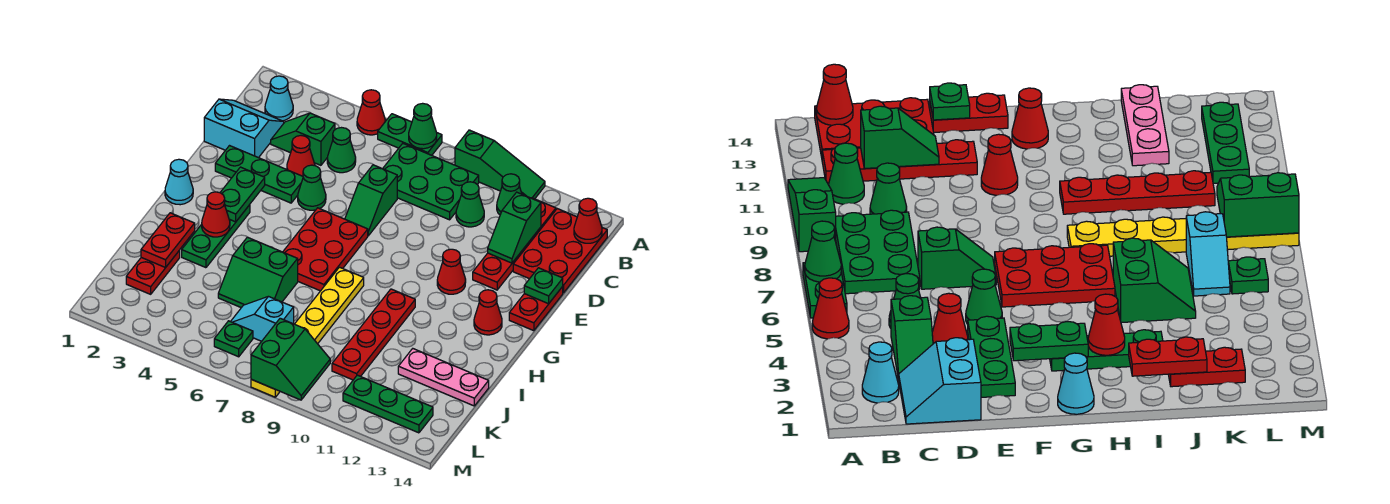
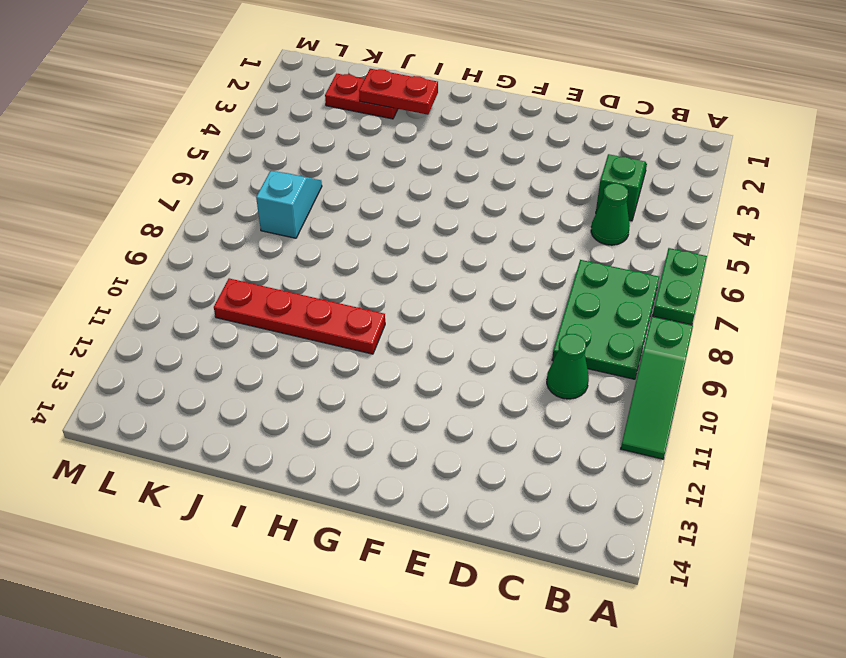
none -> red 1x1 cone [357,90,385,135]
none -> cyan 1x1 cone [265,76,293,121]
none -> green 1x1 cone [497,174,522,215]
none -> red 1x4 plate [473,198,556,290]

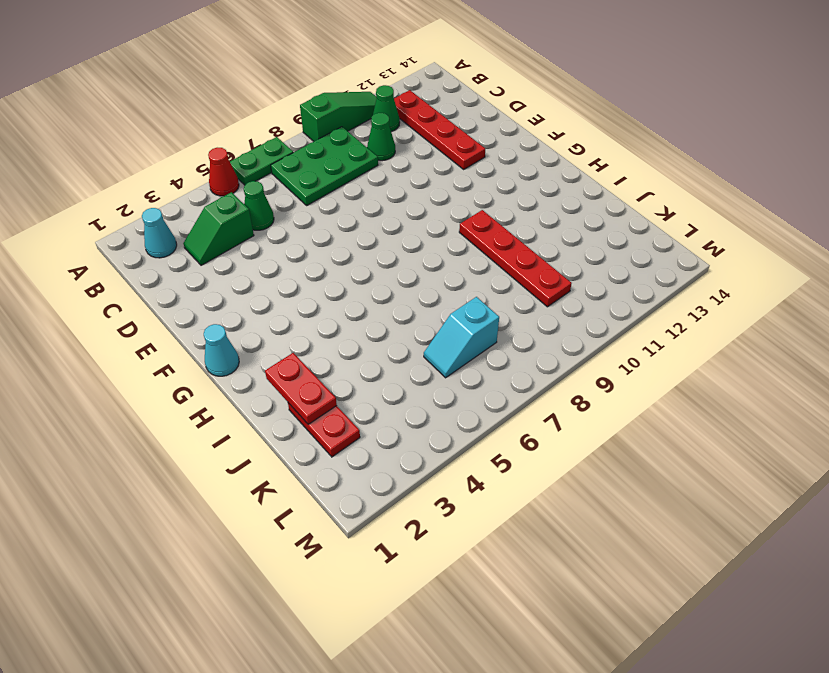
none -> red 2x3 plate [513,209,607,293]
none -> cyan 2x2 slope [204,99,284,158]
none -> red 1x1 cone [287,136,315,176]
none -> green 1x2 slope [345,165,397,236]

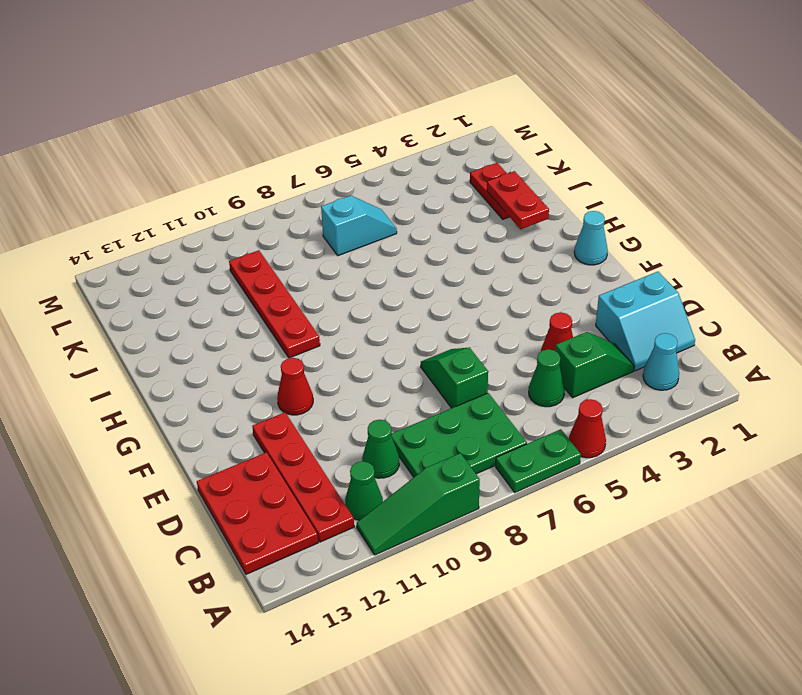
none -> green 1x3 plate [215,146,303,203]
none -> green 1x1 cone [298,165,326,210]
none -> red 1x2 plate [509,287,563,331]
none -> red 2x3 plate [283,208,368,291]

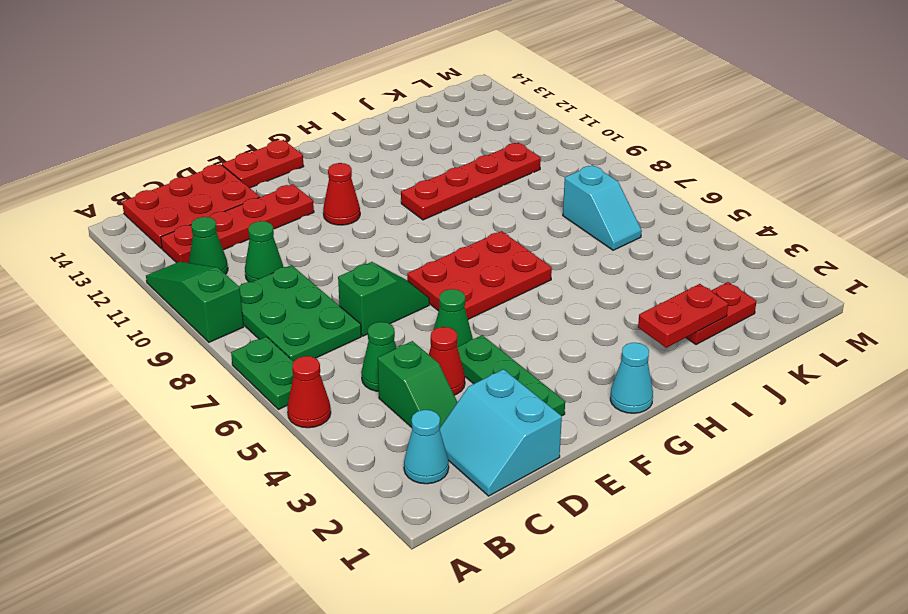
none -> green 1x3 plate [182,205,250,268]
none -> red 1x1 cone [474,290,502,335]
none -> yellow 1x6 plate [251,267,364,397]
none -> green 2x2 slope [218,237,298,308]

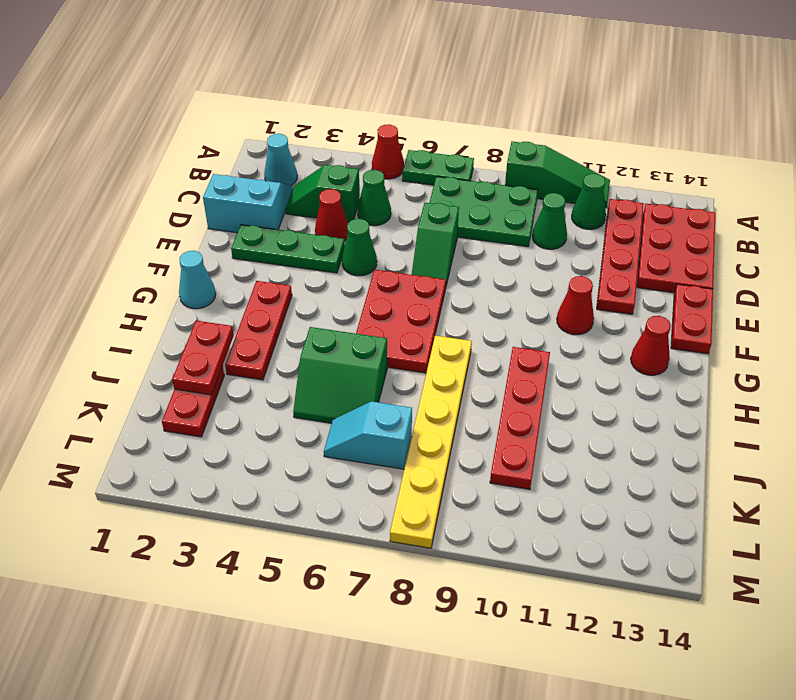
red 1x3 plate [225,281,292,380] -> green 1x3 plate [182,205,250,268]
none -> pink 1x3 plate [398,349,489,406]
none -> green 1x1 plate [214,321,253,357]
none -> green 1x3 plate [343,375,433,433]
none -> green 1x1 cone [409,103,437,149]

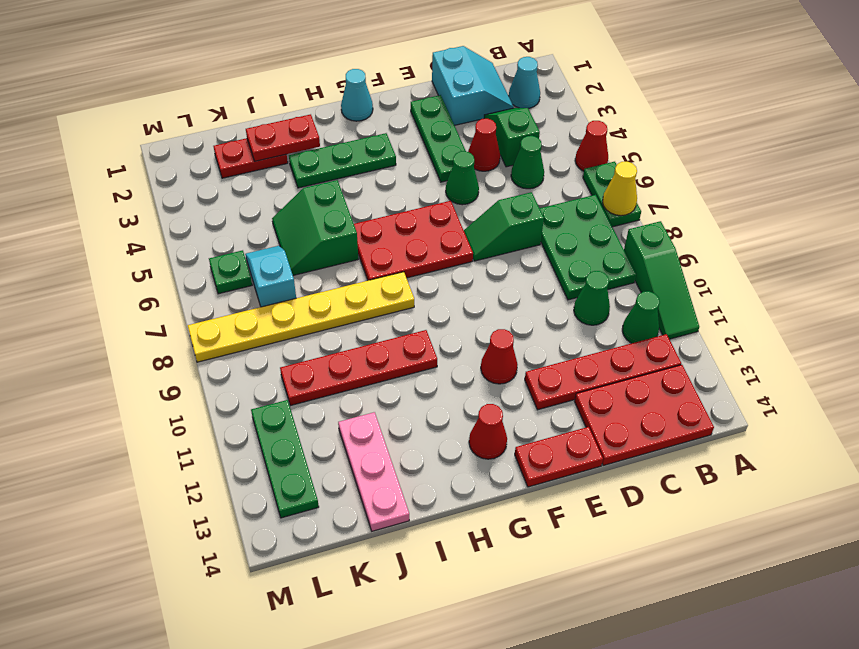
yellow 1x1 cone [603,162,637,216] -> green 1x1 cone [409,103,437,149]
none -> red 1x1 cone [574,198,602,243]
none -> green 1x2 slope [488,192,541,263]
none -> green 1x1 plate [524,268,563,304]
none -> green 1x2 plate [220,167,265,222]

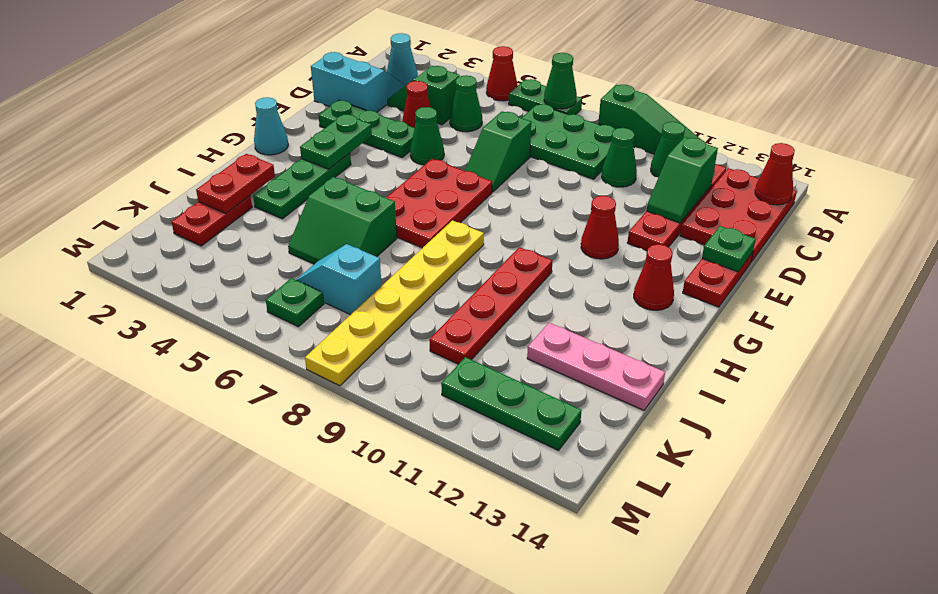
none -> red 1x1 cone [202,192,230,237]
none -> green 2x2 slope [251,318,330,400]

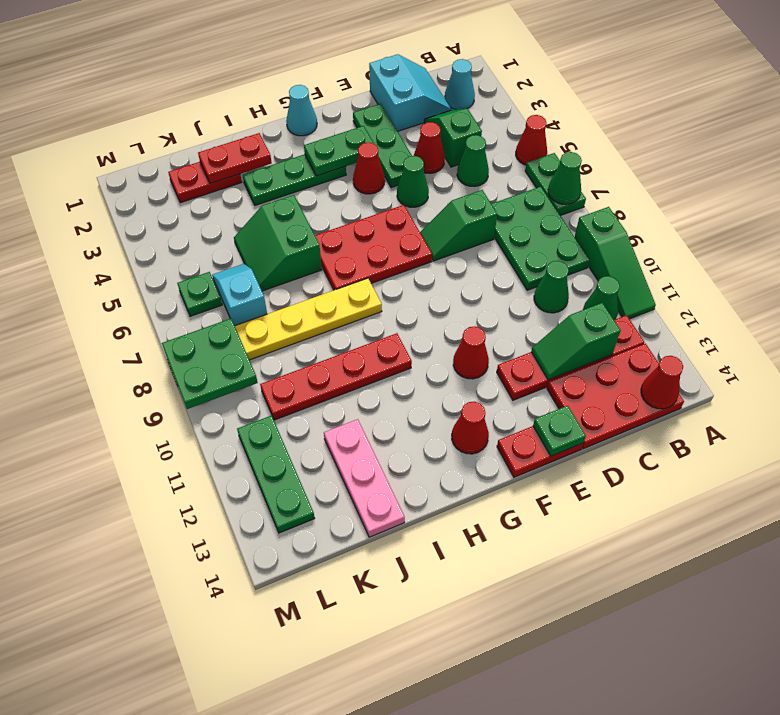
red 1x1 cone [353,143,385,194] -> red 1x1 cone moved to [202,192,230,237]
green 2x2 plate [162,319,258,409] -> green 2x2 slope [251,318,330,400]

